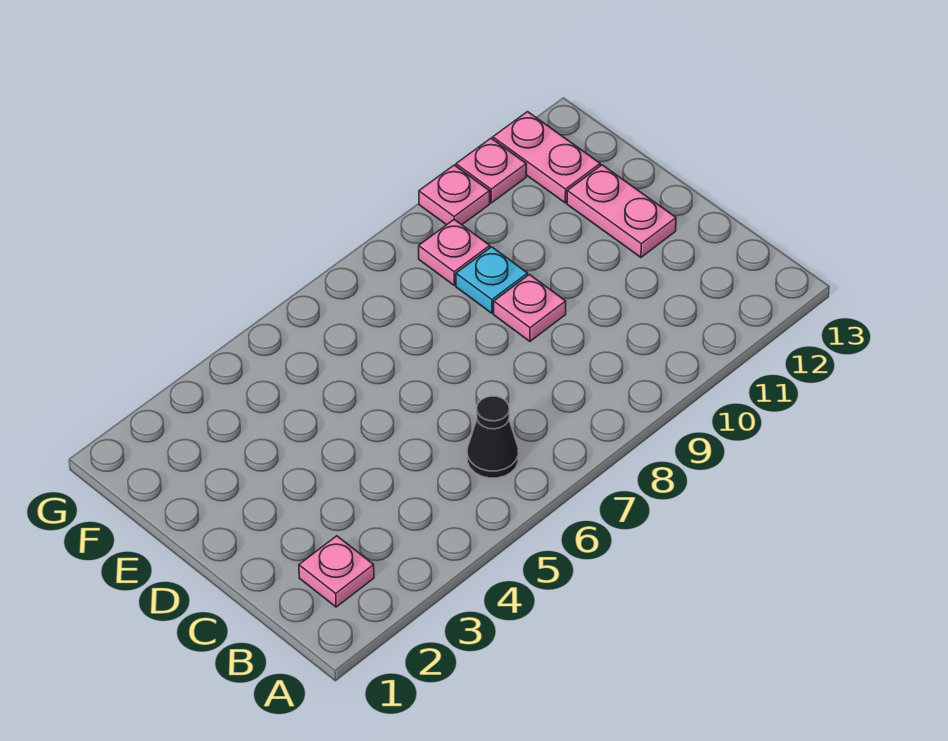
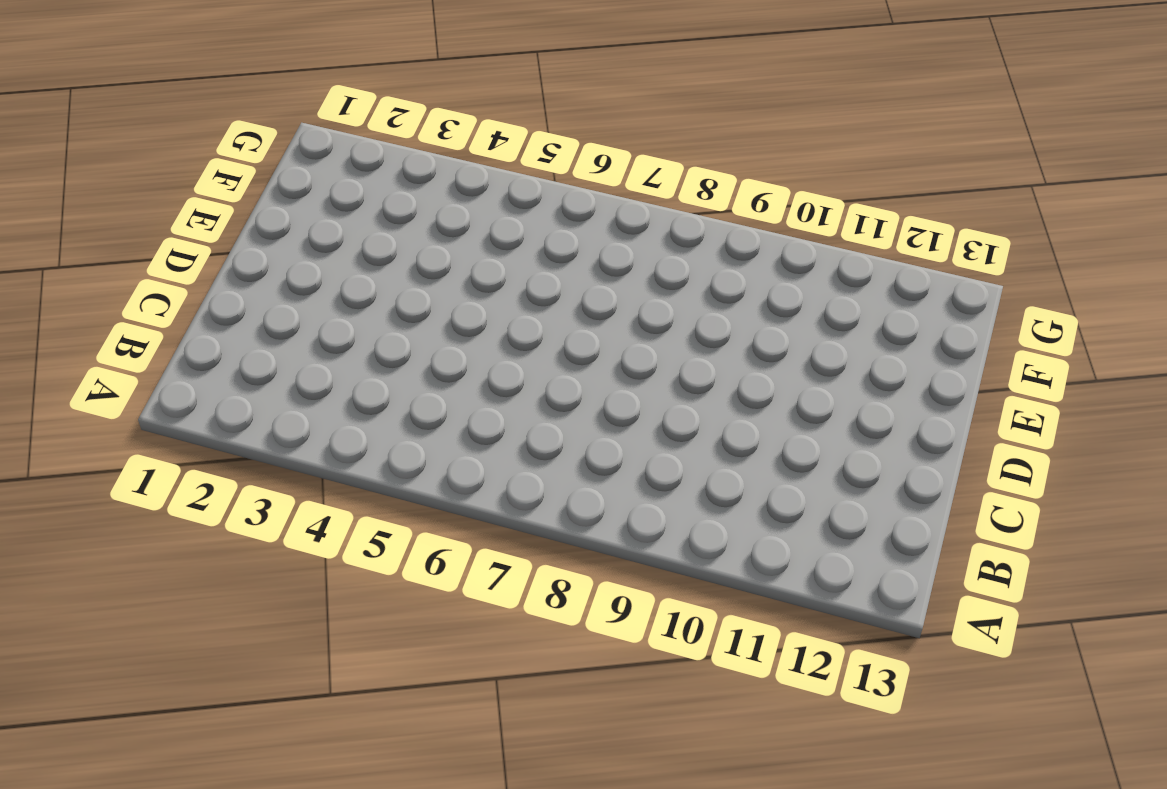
none -> pink 1x1 plate [299,536,374,607]
none -> black 1x1 cone [467,396,519,478]

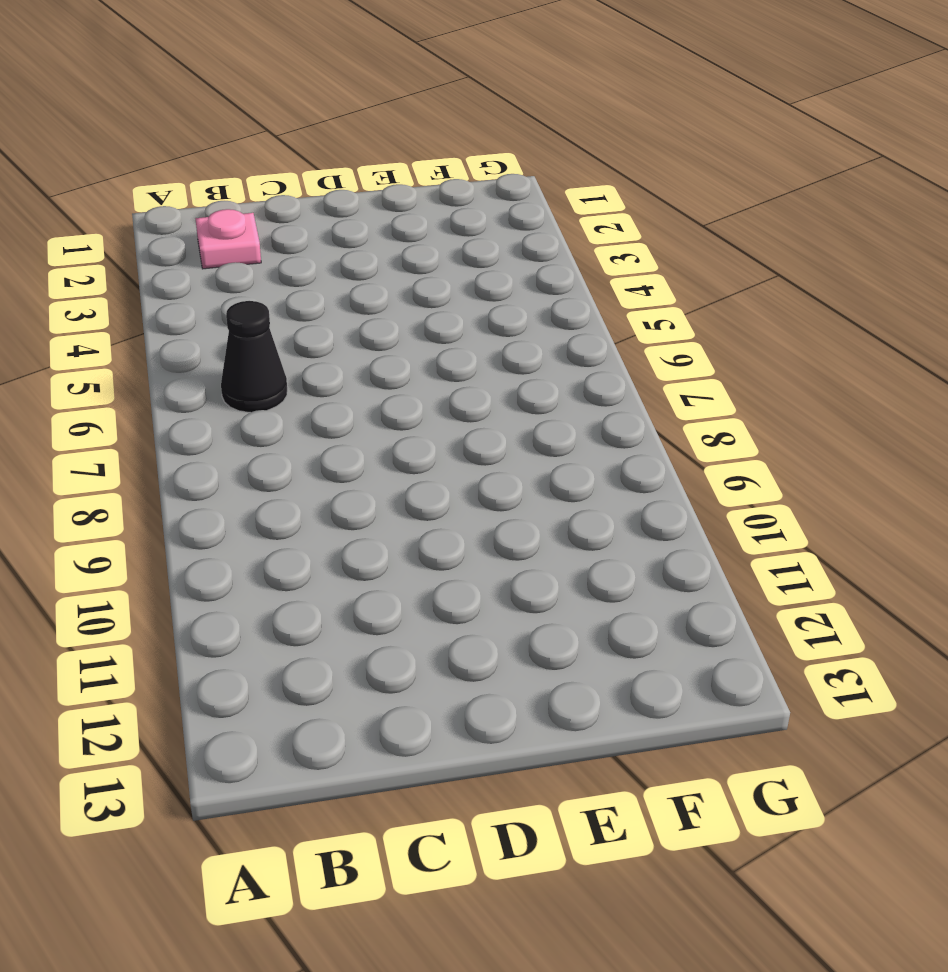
none -> pink 1x1 plate [494,275,566,341]
none -> pink 1x2 plate [567,165,676,257]

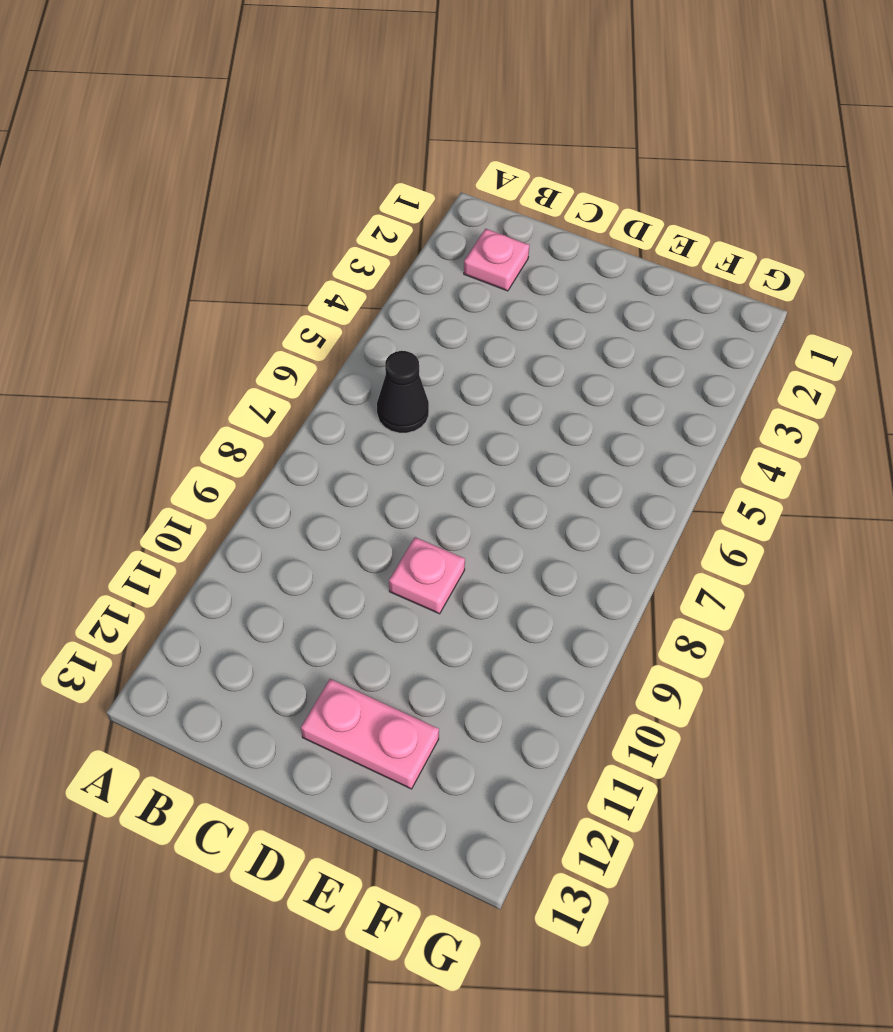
none -> cyan 1x1 plate [456,247,528,313]
none -> pink 1x1 plate [419,219,490,285]

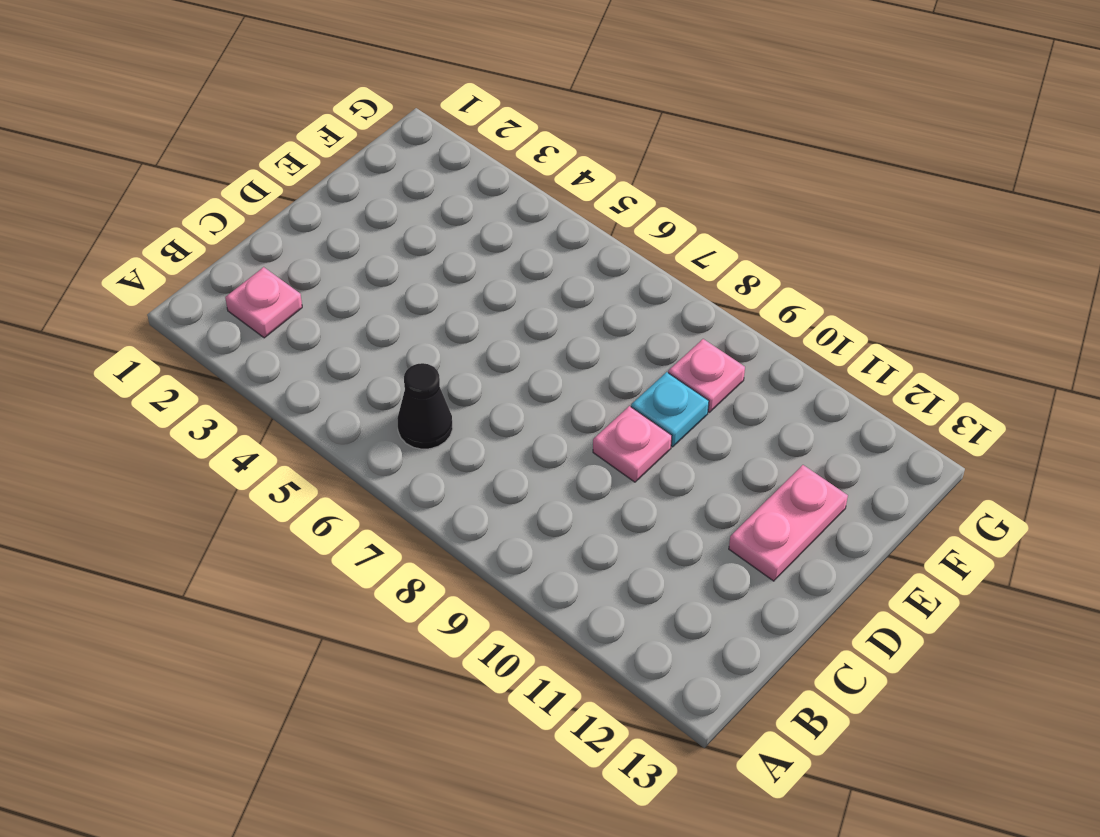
none -> pink 1x2 plate [493,112,600,203]
none -> pink 1x1 plate [419,165,490,225]

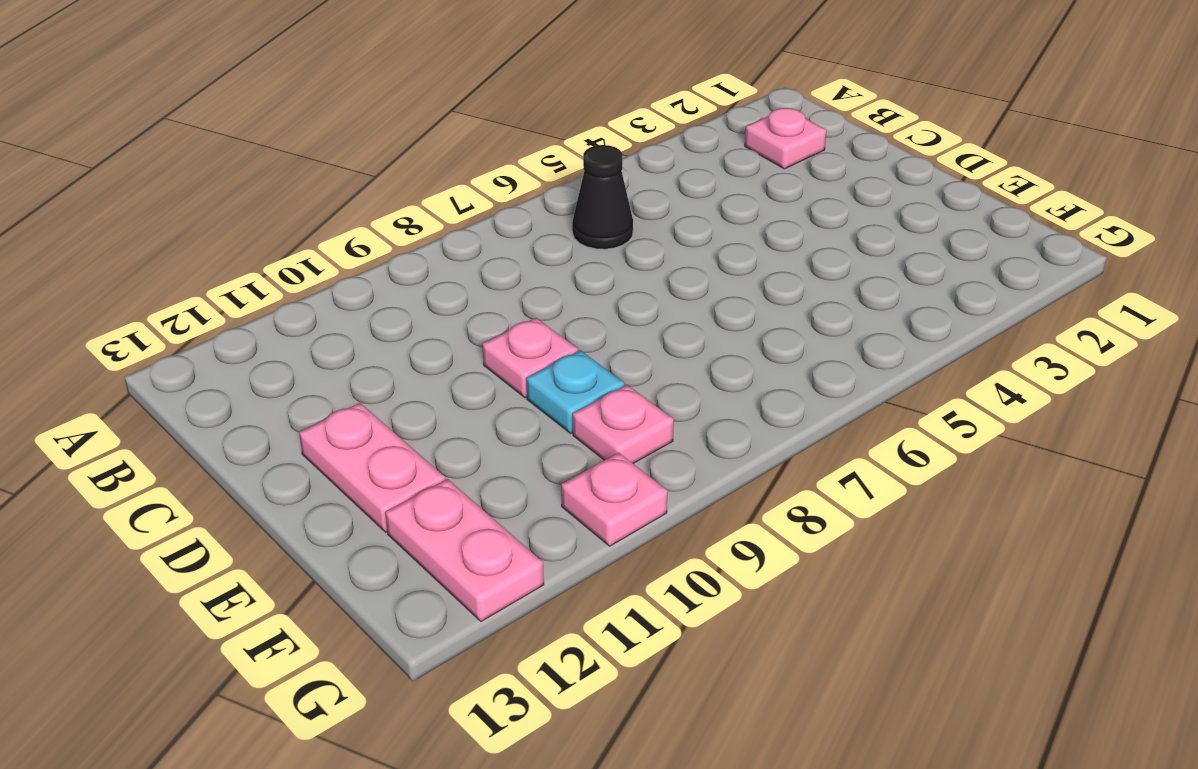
none -> pink 1x1 plate [456,138,526,203]

